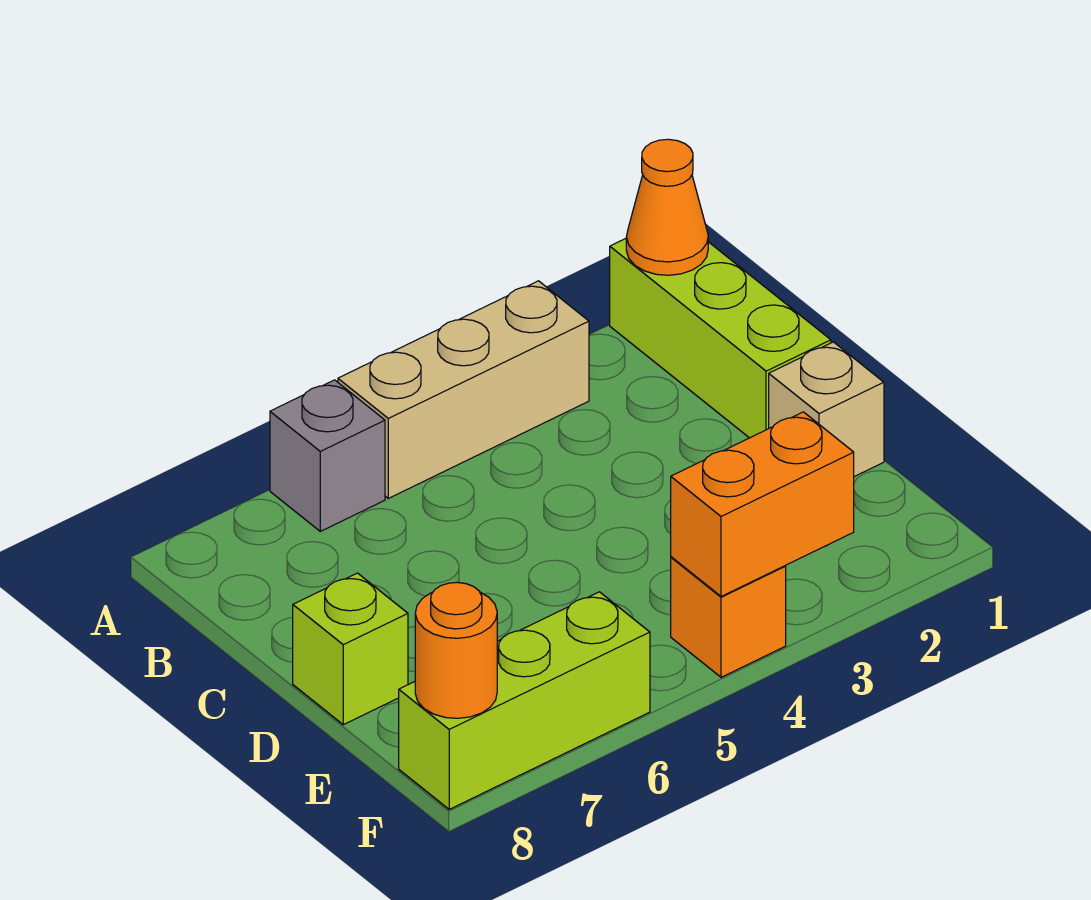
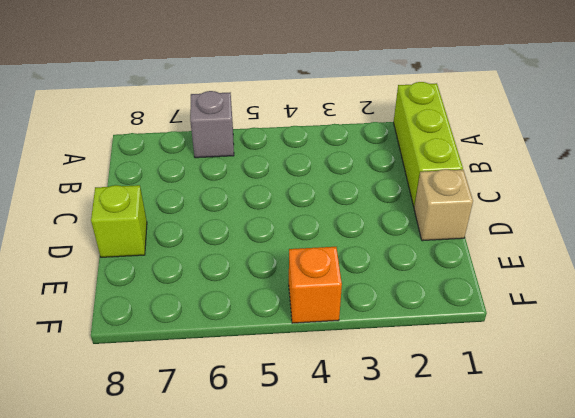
none -> tan 1x3 brick [338,281,589,498]
none -> lime 1x3 brick [399,592,650,809]

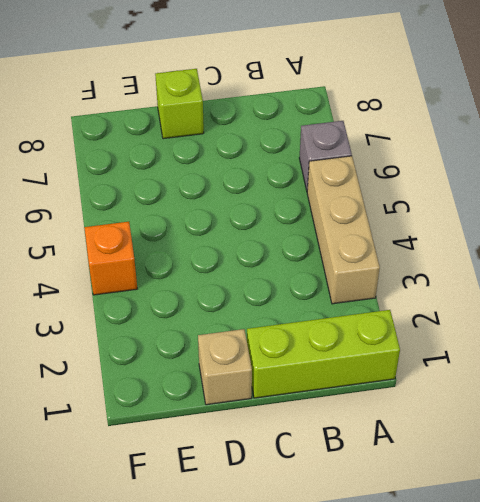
none -> lime 1x3 brick [399,592,650,809]
none -> orange 1x1 cone [626,139,708,275]

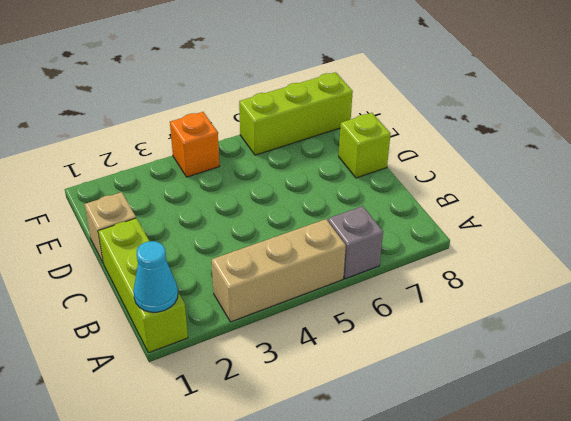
cyan 1x1 cone [133,241,178,312] -> orange 1x1 cone [626,139,708,275]
none -> orange 1x2 brick [671,412,854,597]
none -> orange 1x1 round brick [415,582,497,718]

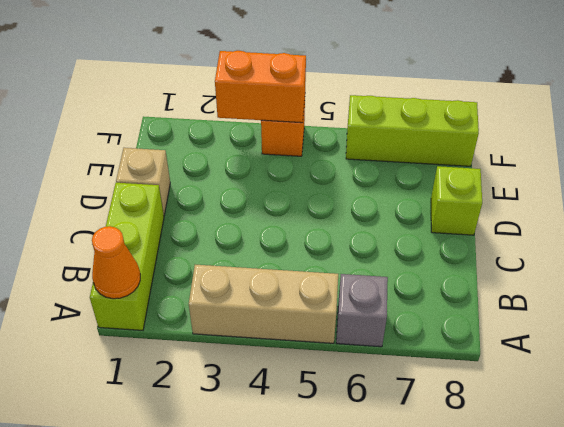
none -> orange 1x1 round brick [415,582,497,718]

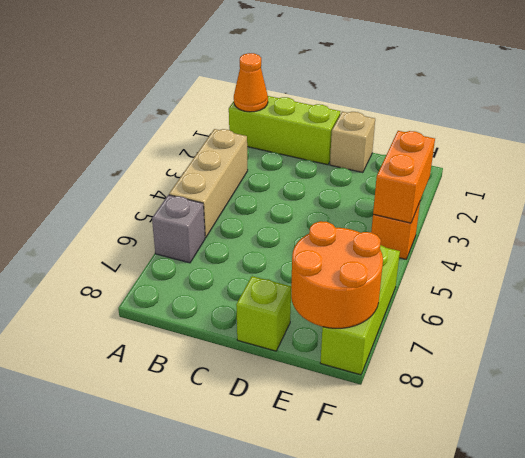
orange 2x2 round brick [291,221,383,328] -> orange 1x1 round brick [415,582,497,718]

